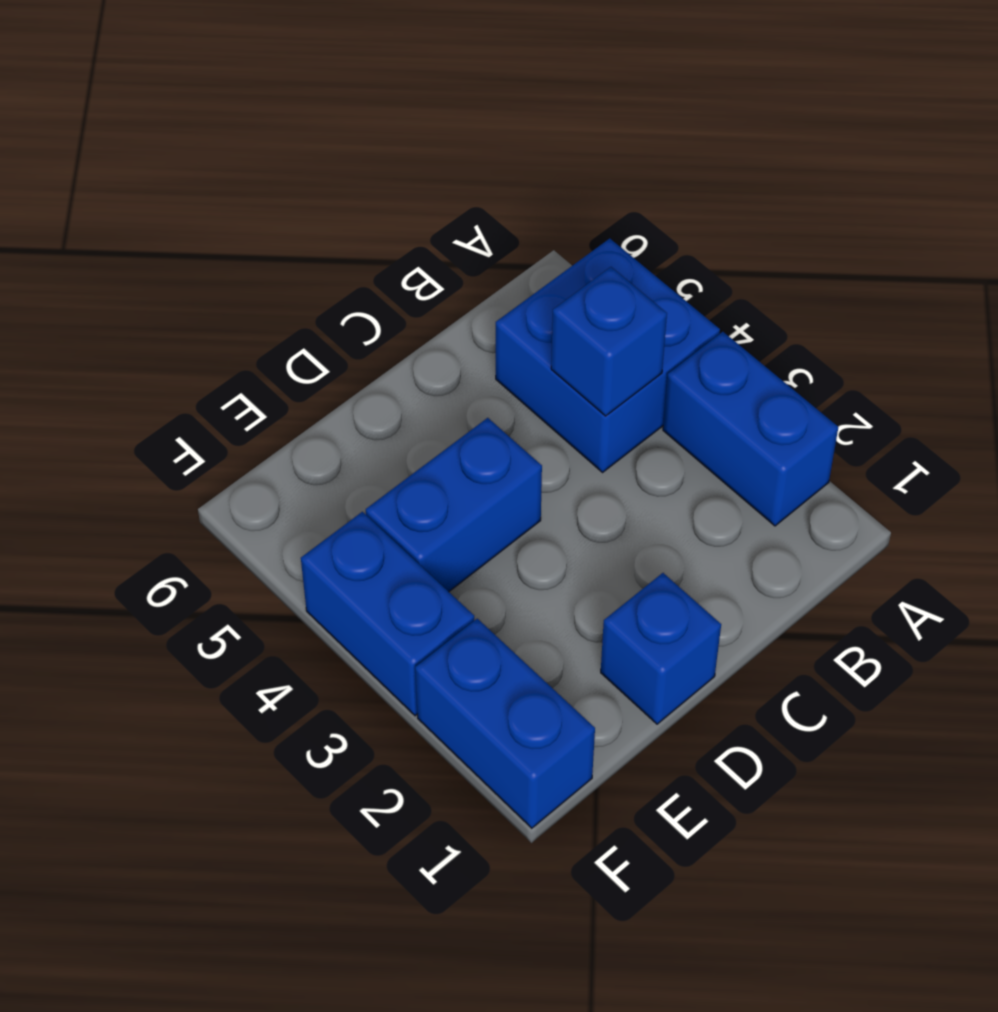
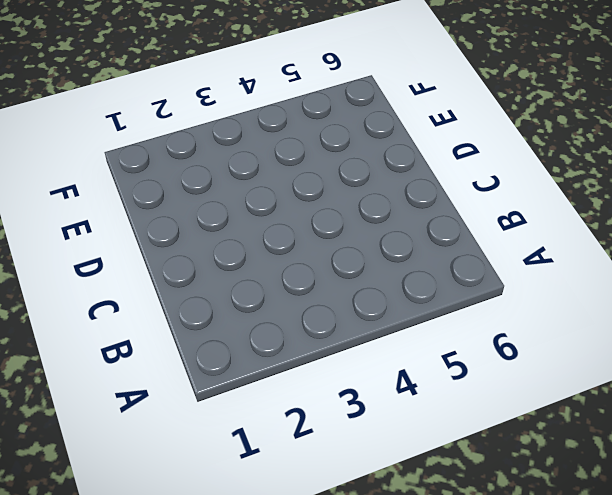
none -> blue 1x2 brick [663,332,838,526]
none -> blue 2x2 brick [496,238,720,472]

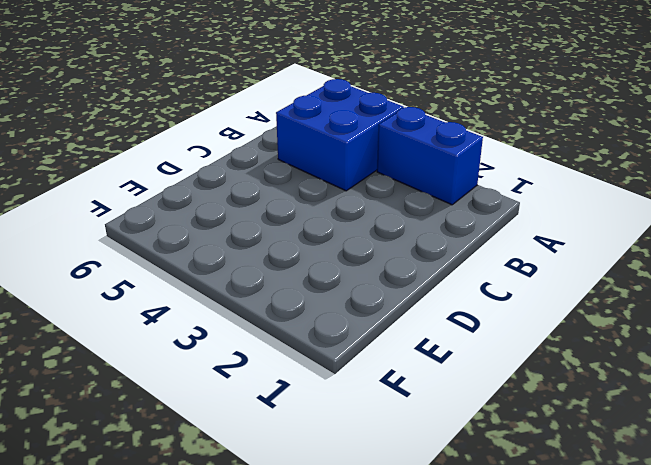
none -> blue 1x1 brick [601,573,721,724]
none -> blue 1x2 brick [366,418,542,592]

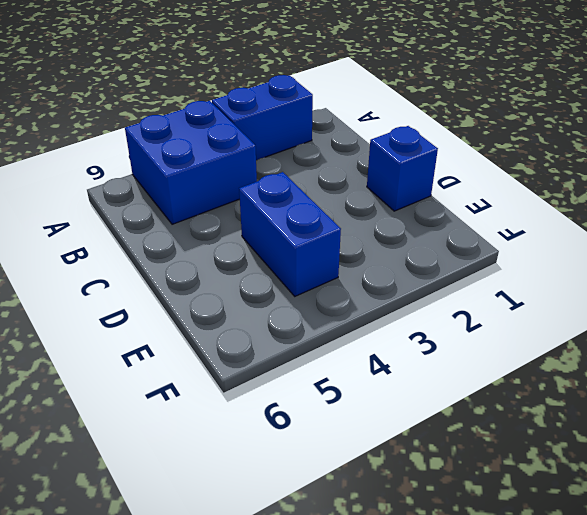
none -> blue 1x2 brick [415,619,595,828]
none -> blue 1x2 brick [301,512,474,716]

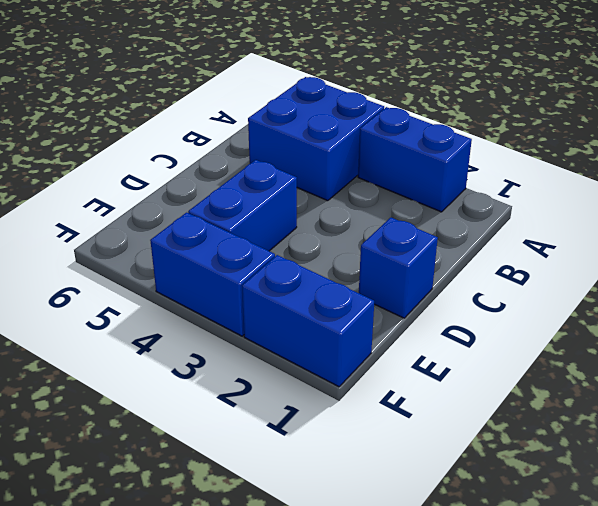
none -> blue 1x1 brick [551,267,667,416]

